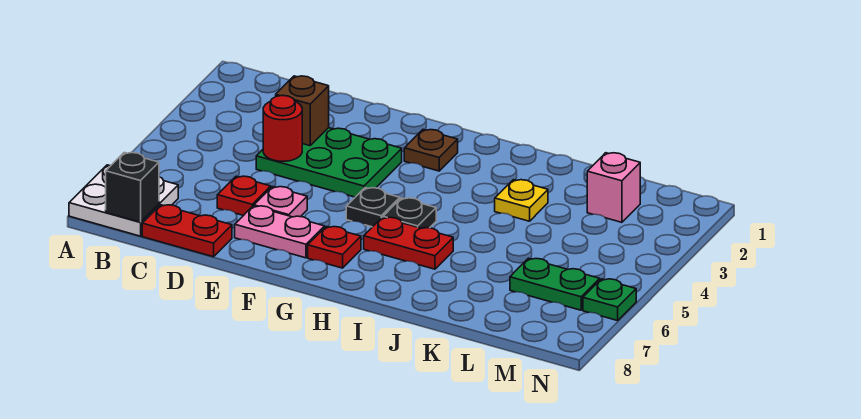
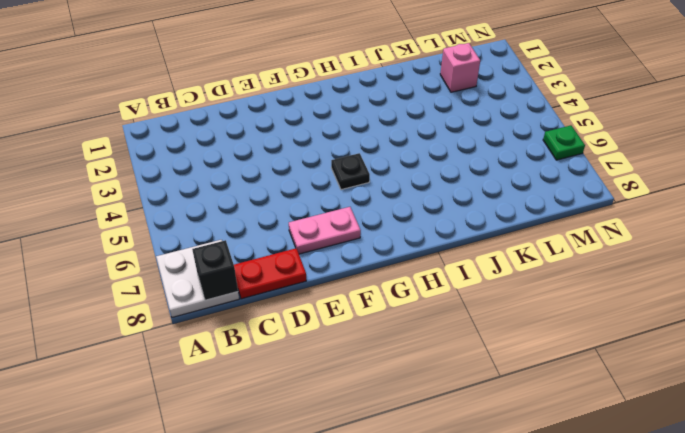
none -> green 2x3 plate [256,128,402,197]
none -> red 1x1 plate [217,176,271,216]
none -> pink 1x1 plate [254,187,307,217]

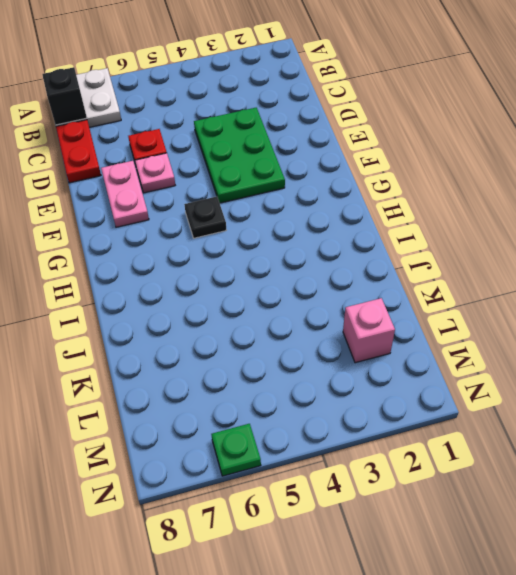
none -> brown 1x1 plate [404,130,458,171]
none -> red 1x1 plate [308,226,361,268]
none -> black 1x1 plate [383,198,436,228]

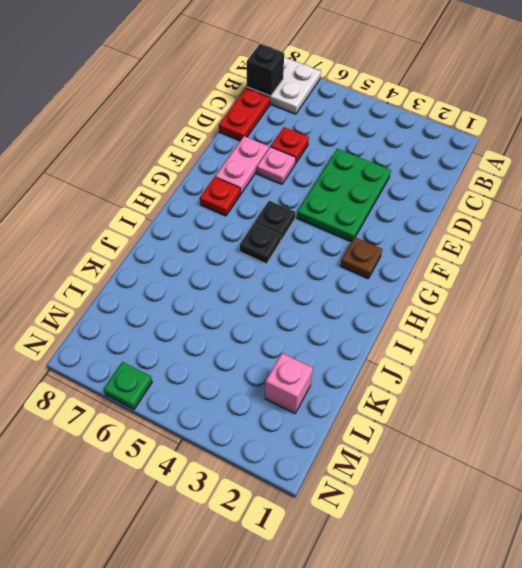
none -> red 1x2 plate [364,217,453,269]
none -> yellow 1x1 plate [495,180,548,221]
none -> green 1x2 plate [510,258,600,310]

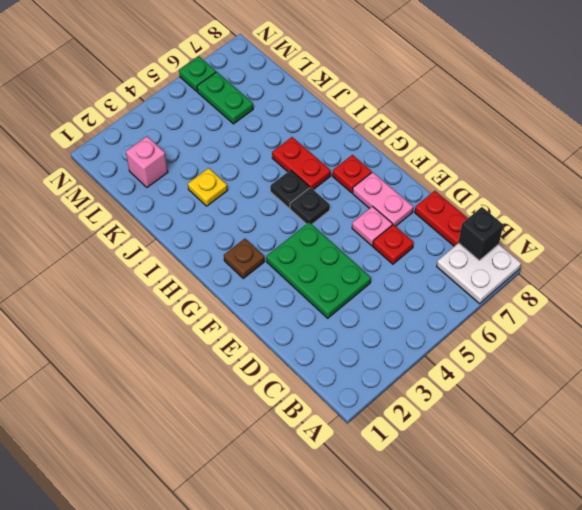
none -> brown 1x1 brick [276,76,329,146]
none -> red 1x1 round brick [263,95,302,161]

